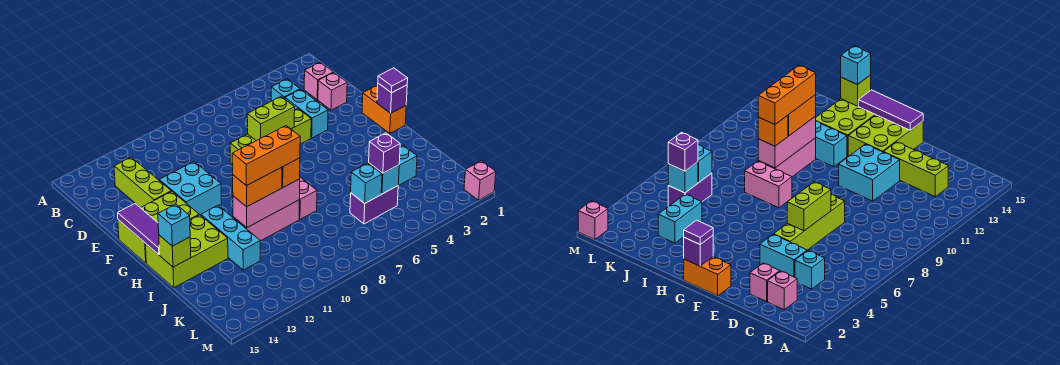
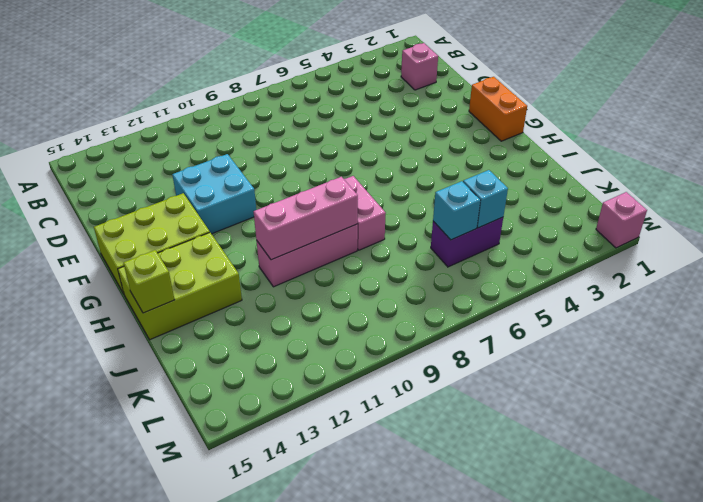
none -> cyan 1x1 brick [271,79,300,101]
none -> lime 1x3 brick [114,157,171,208]
none -> pink 1x1 brick [318,73,347,110]

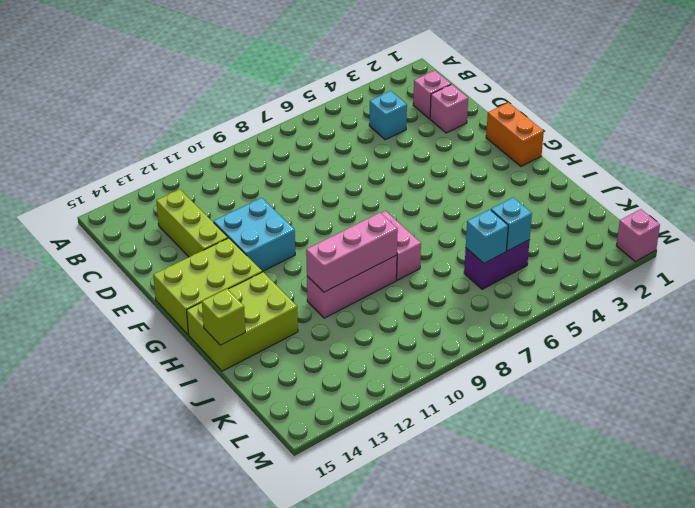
none -> cyan 1x2 brick [285,89,328,138]
none -> lime 1x4 brick [230,109,311,165]
none -> cyan 1x3 brick [201,206,260,270]

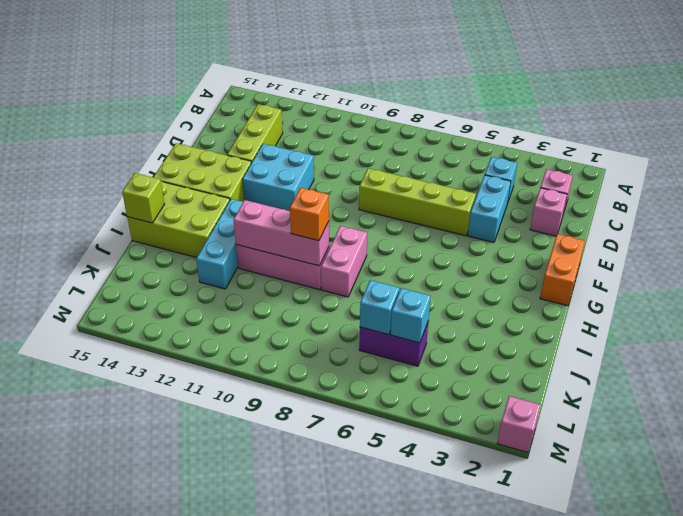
none -> cyan 1x2 brick [398,145,417,186]
none -> lime 1x2 brick [247,97,295,141]
none -> purple 1x3 tile [118,204,160,255]

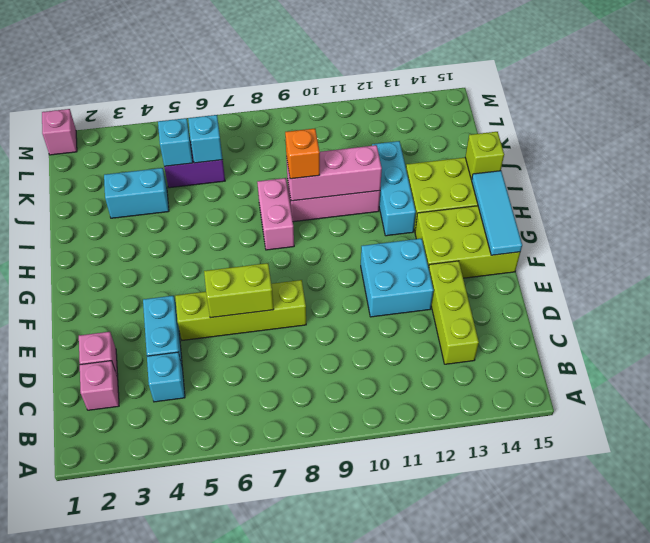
cyan 1x3 tile [472,171,522,255] -> purple 1x3 tile [118,204,160,255]
none -> orange 1x2 brick [362,85,406,133]
none -> purple 1x1 brick [377,83,407,113]
none -> purple 1x1 tile [378,68,408,93]

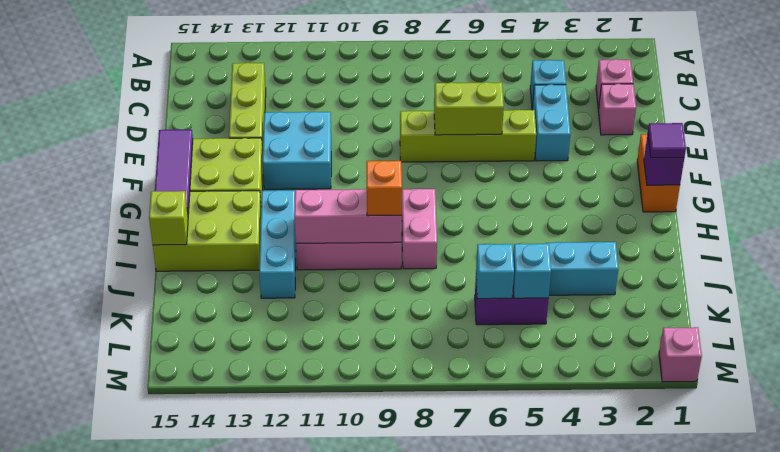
none -> orange 1x2 brick [233,167,282,207]
none -> cyan 1x1 brick [158,204,190,246]
none -> purple 1x1 brick [369,133,400,173]

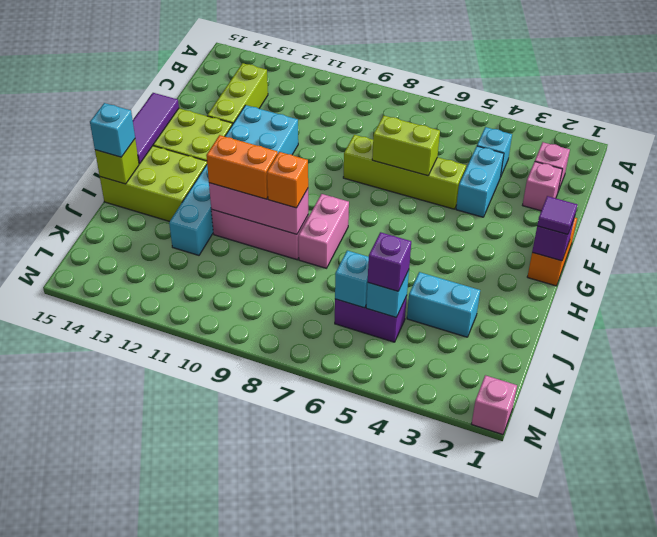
none -> orange 1x3 brick [232,126,300,186]

